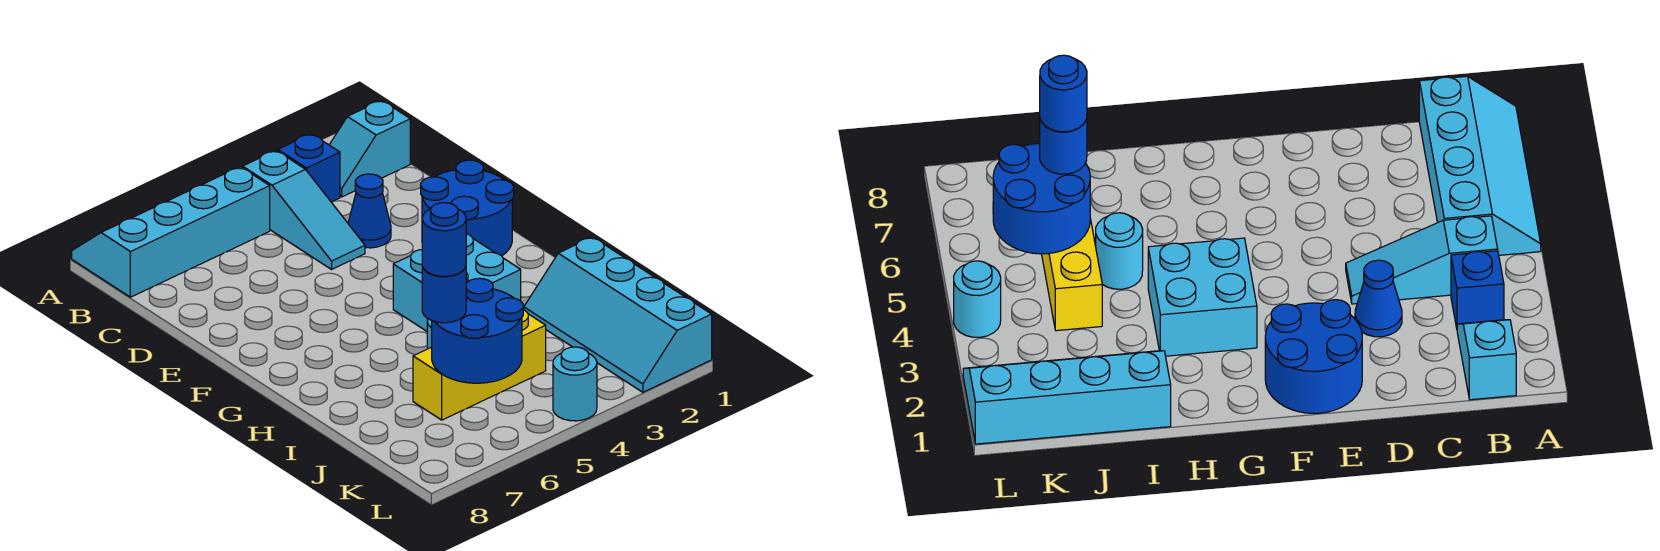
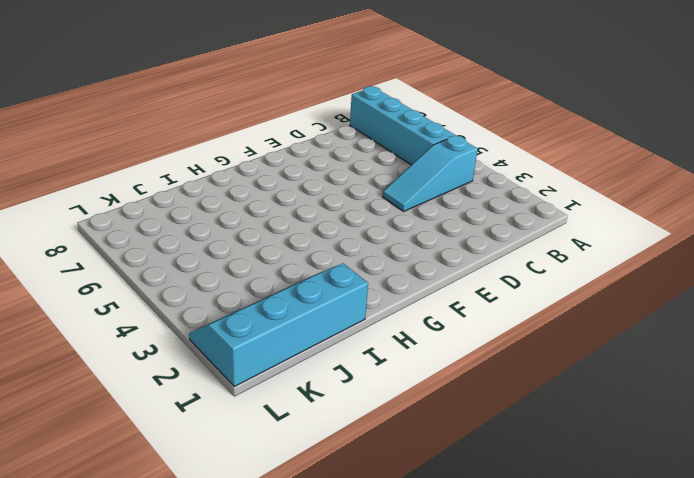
none -> cyan 1x2 slope [329,100,410,197]
none -> blue 1x1 brick [278,134,340,202]
none -> blue 1x1 cone [348,174,391,248]

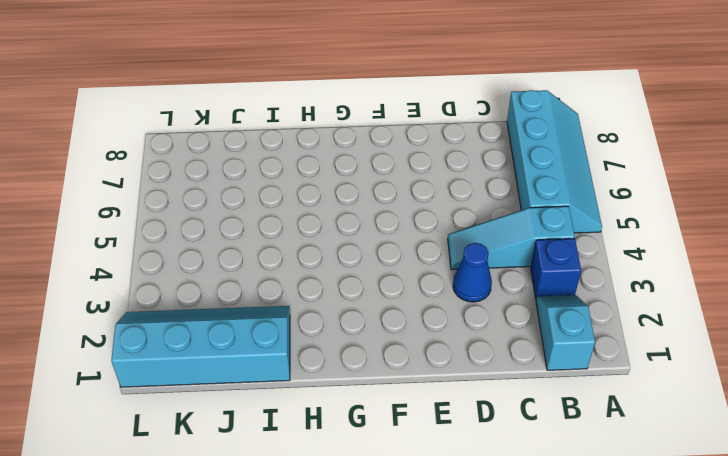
none -> blue 2x2 round brick [421,160,514,256]
none -> cyan 2x2 brick [393,234,521,331]
none -> cyan 1x1 round brick [1096,213,1143,289]

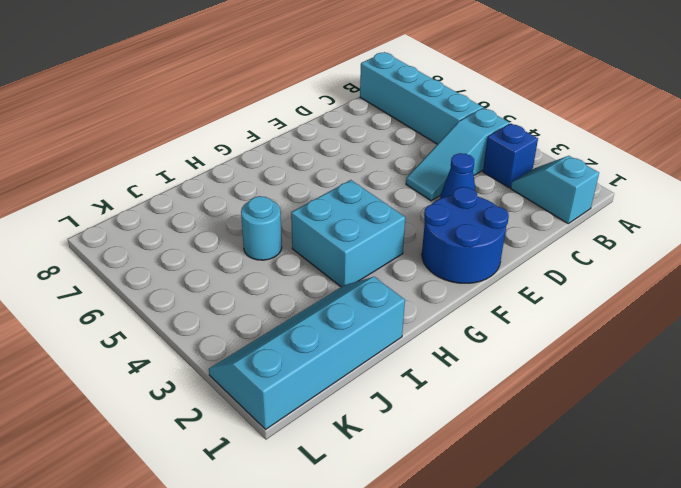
none -> yellow 1x3 brick [413,310,546,420]
none -> cyan 1x1 round brick [553,347,597,421]
none -> blue 2x2 round brick [432,278,523,383]

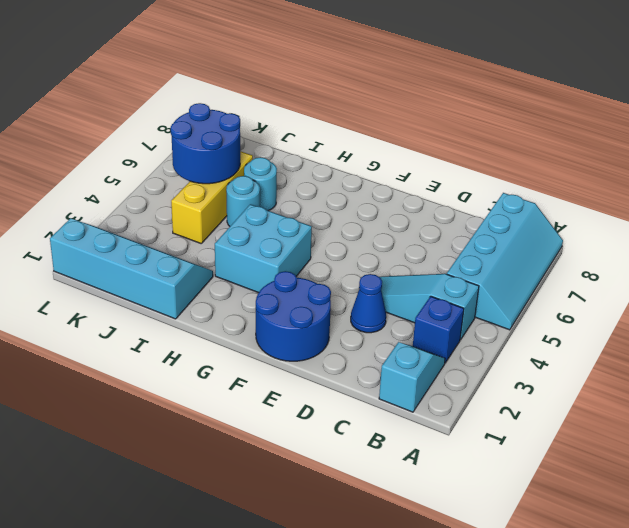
cyan 1x1 round brick [244,157,277,211] -> cyan 1x1 round brick moved to [553,347,597,421]
none -> blue 1x1 round brick [422,267,466,323]
none -> blue 1x1 round brick [422,203,466,276]

